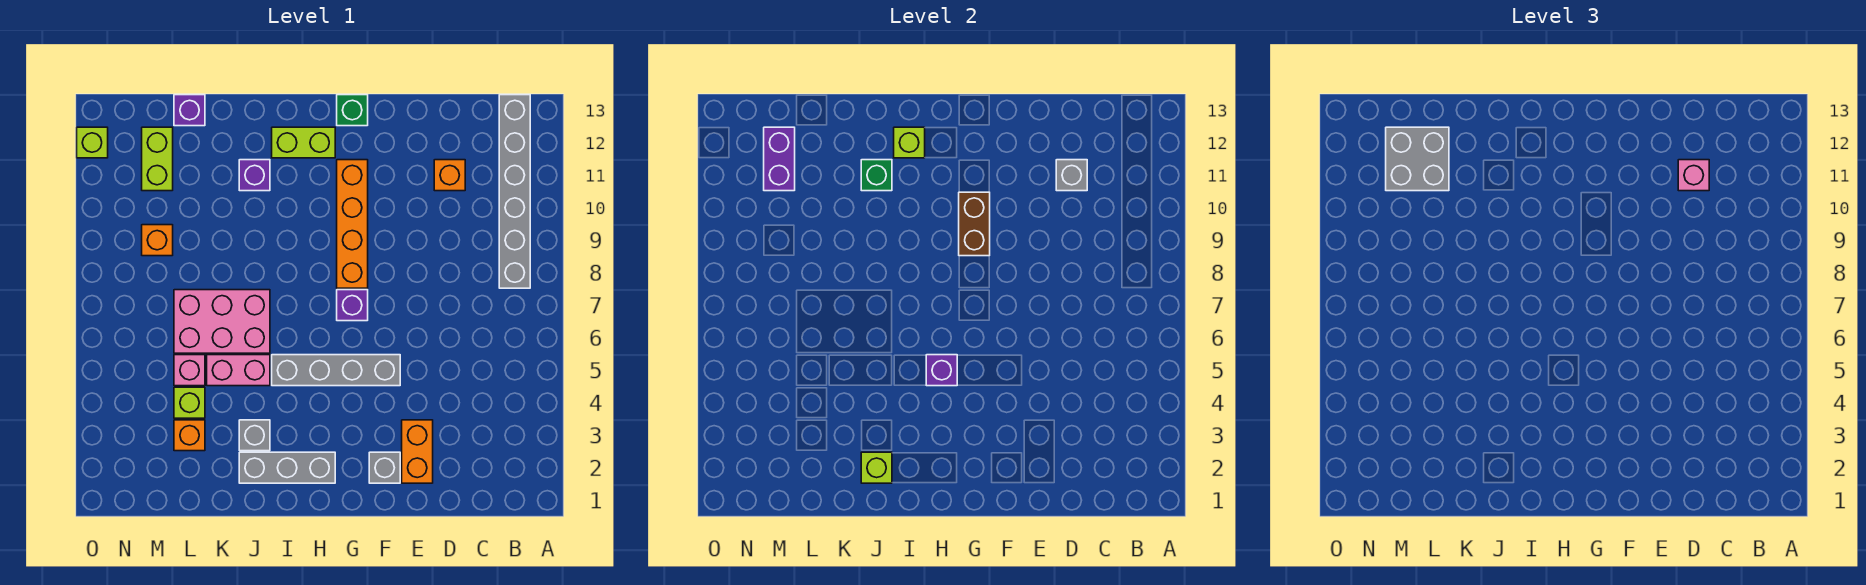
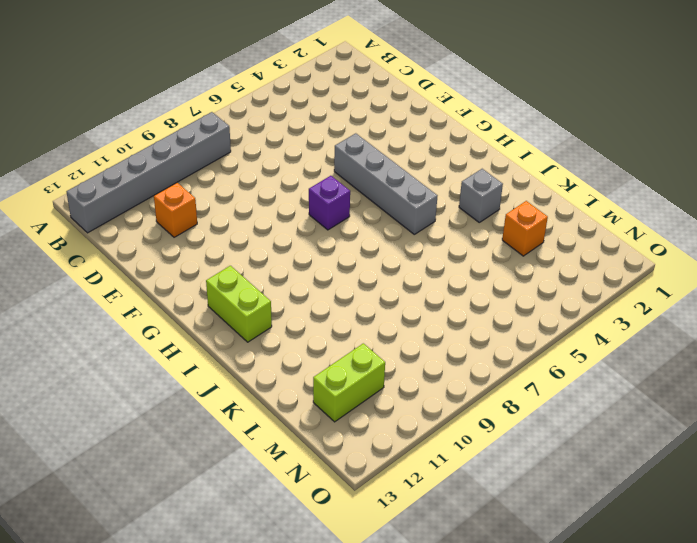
none -> orange 1x2 brick [402,420,433,483]
none -> grey 1x1 brick [369,452,400,483]
none -> orange 1x4 brick [337,160,368,288]
none -> green 1x1 brick [337,95,368,126]

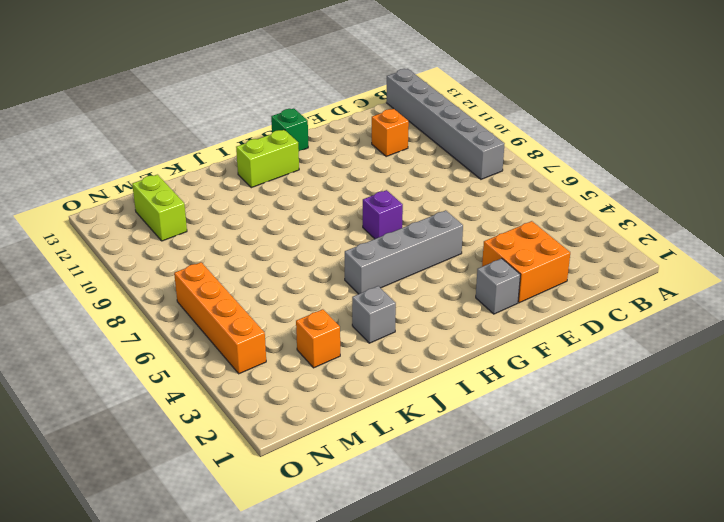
orange 2x2 brick [482,221,570,303] -> orange 1x2 brick [402,420,433,483]
orange 1x4 brick [174,262,266,374] -> orange 1x4 brick moved to [337,160,368,288]
none -> grey 1x3 brick [239,452,335,483]
none -> pink 1x2 brick [207,355,270,386]
none -> pink 2x3 brick [174,290,270,353]
none -> purple 1x1 brick [239,160,270,191]

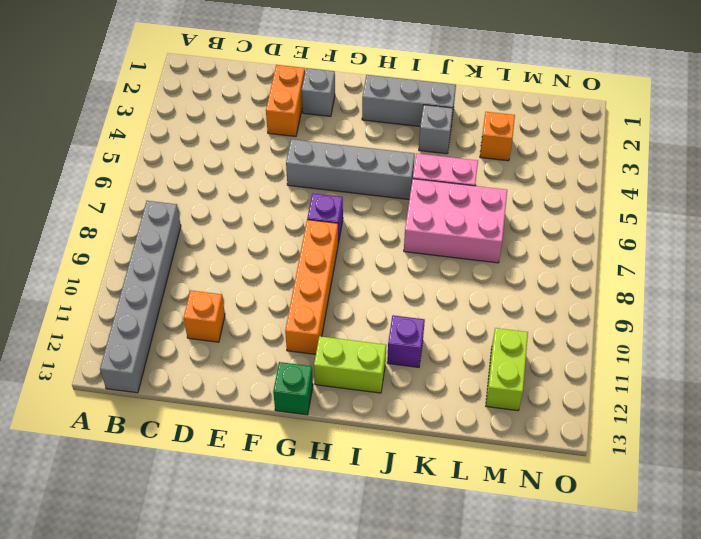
none -> lime 1x1 brick [174,387,205,418]
none -> pink 1x1 brick [174,355,205,386]
none -> purple 1x1 brick [174,95,205,126]
none -> orange 1x1 brick [142,225,173,256]

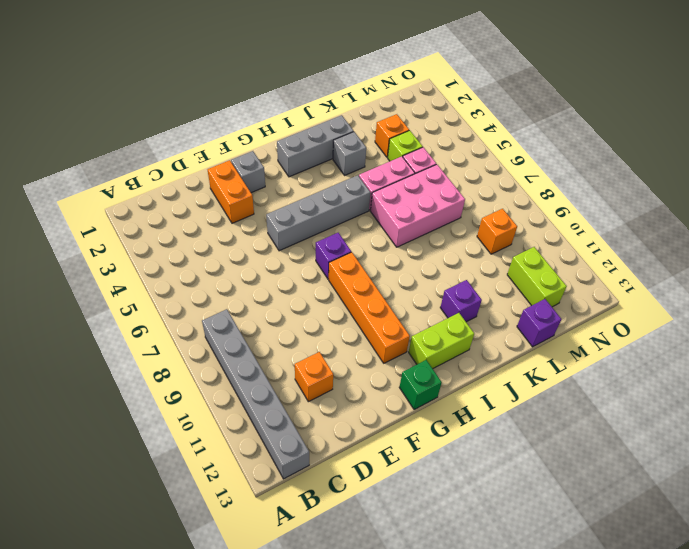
none -> lime 1x1 brick [77,127,108,158]
none -> grey 1x1 brick [1056,160,1087,191]
none -> brown 1x2 brick [959,192,990,256]
none -> purple 1x1 brick [926,355,957,386]

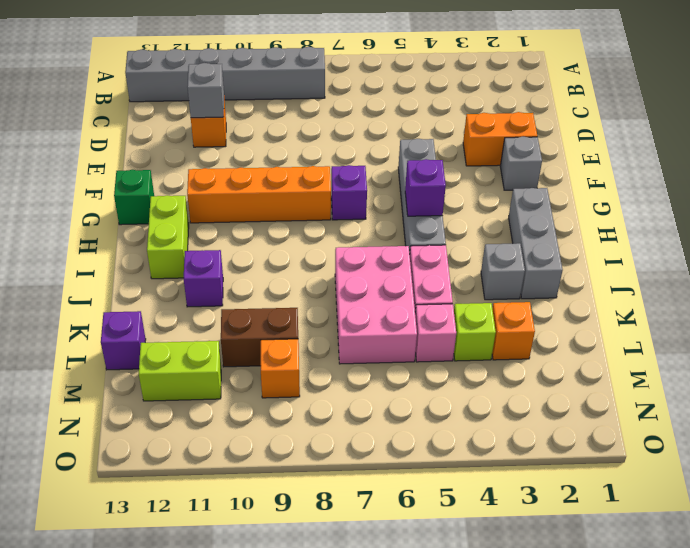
brown 1x2 brick [221,308,298,367] -> brown 1x2 brick moved to [959,192,990,256]
none -> lime 1x1 brick [77,127,108,158]
none -> lime 1x1 brick [894,127,925,158]
none -> lime 1x1 brick [861,452,892,483]
none -> green 1x1 brick [861,160,892,191]

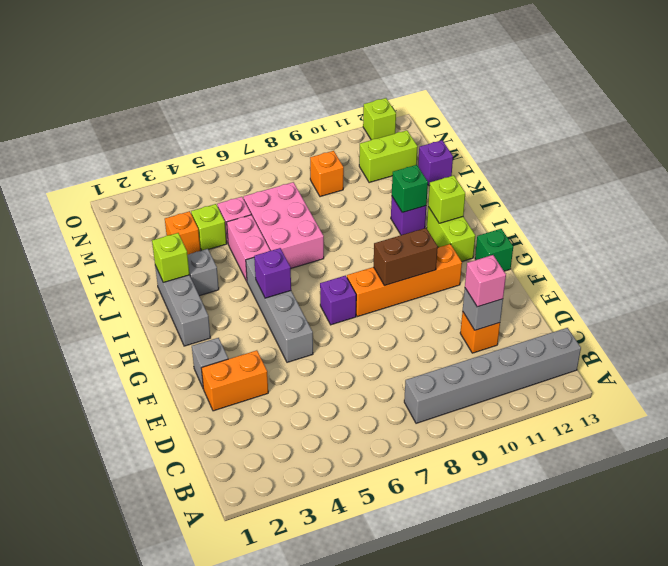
none -> purple 1x2 brick [764,127,795,191]
none -> grey 2x2 brick [1386,127,1449,191]

